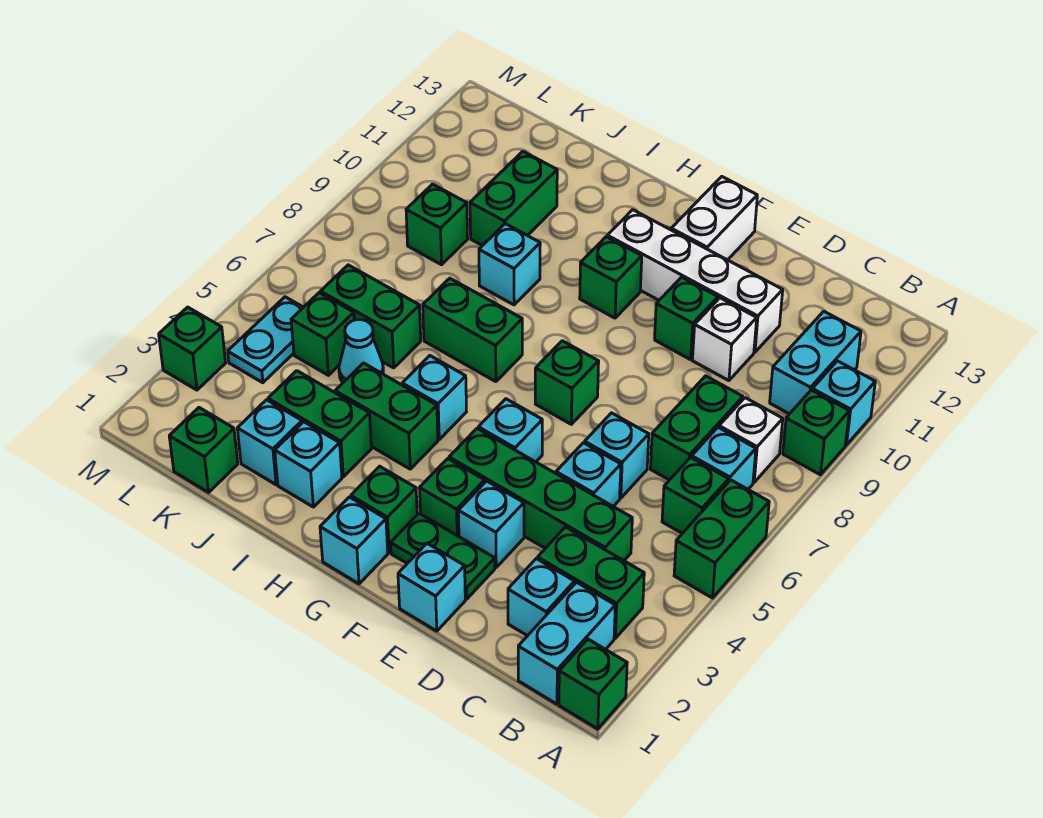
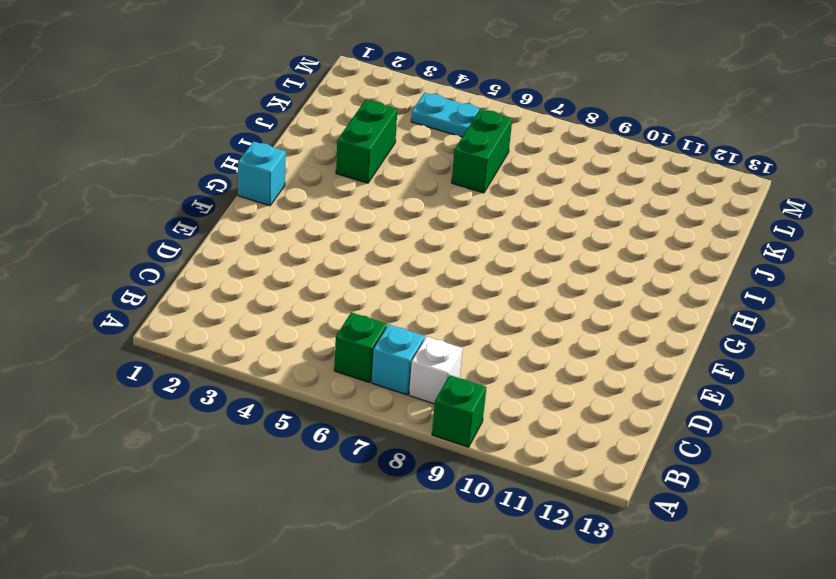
none -> green 1x1 brick [559,639,627,729]
none -> green 1x2 brick [674,480,769,598]
none -> cyan 1x1 brick [812,361,875,445]
none -> cyan 1x2 brick [518,582,615,704]

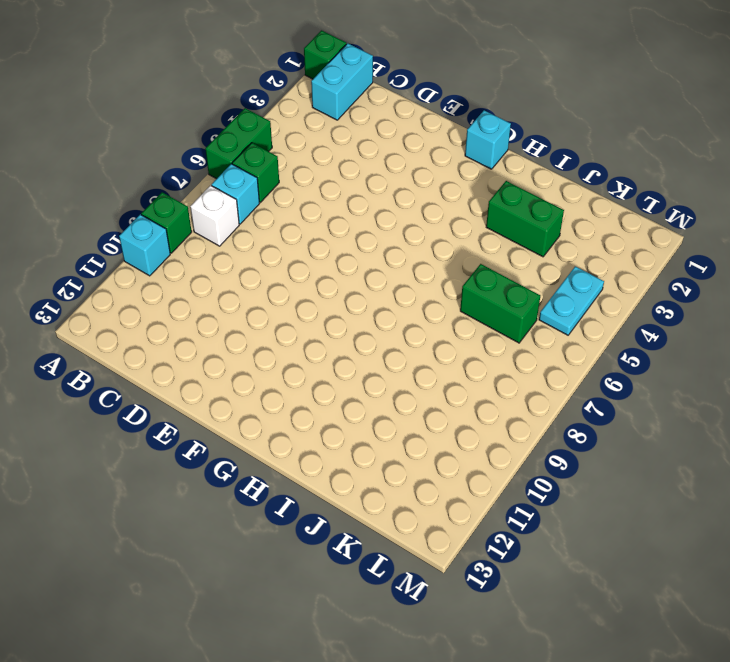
none -> green 1x2 brick [538,527,644,638]
none -> cyan 1x2 brick [770,311,861,414]
none -> cyan 1x1 brick [508,559,575,636]
none -> green 1x4 brick [449,429,632,561]

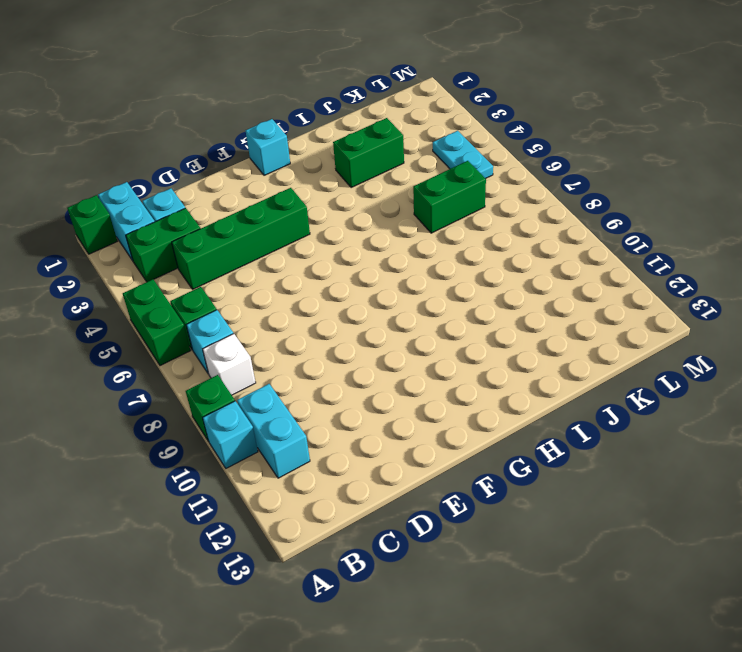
none -> green 1x2 brick [650,376,743,480]
none -> cyan 1x1 brick [556,443,621,506]
none -> cyan 1x1 brick [585,413,649,498]
none -> white 1x1 brick [692,298,757,381]

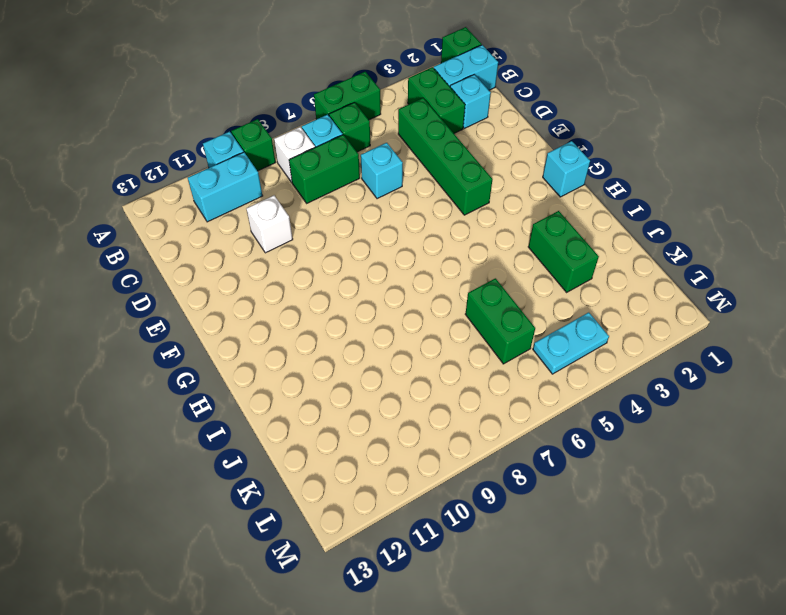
none -> cyan 1x1 brick [556,443,621,506]
none -> white 1x4 brick [607,210,783,352]
none -> cyan 1x1 brick [398,543,465,631]
none -> green 1x2 plate [391,513,495,599]

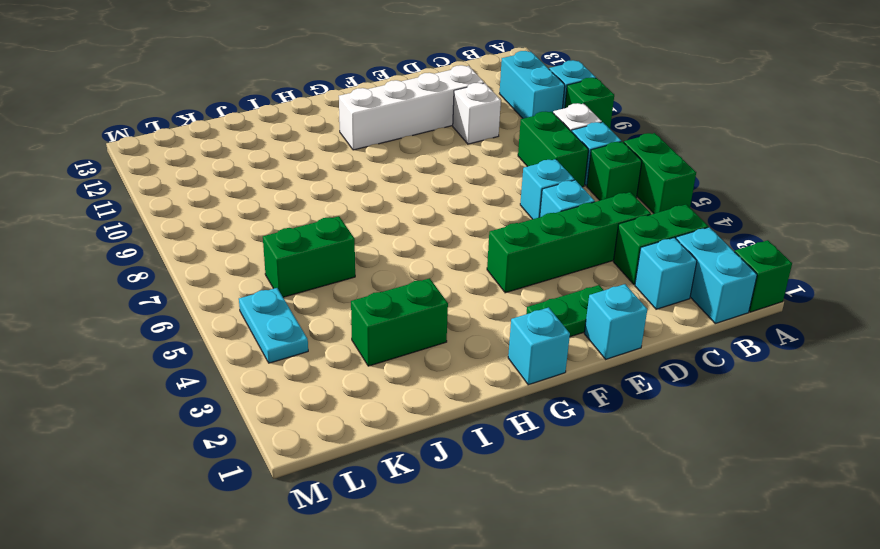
none -> cyan 1x1 brick [458,481,524,567]
none -> green 1x1 brick [655,277,718,360]
none -> green 1x1 brick [420,459,485,536]
none -> cyan 1x1 brick [478,399,542,462]

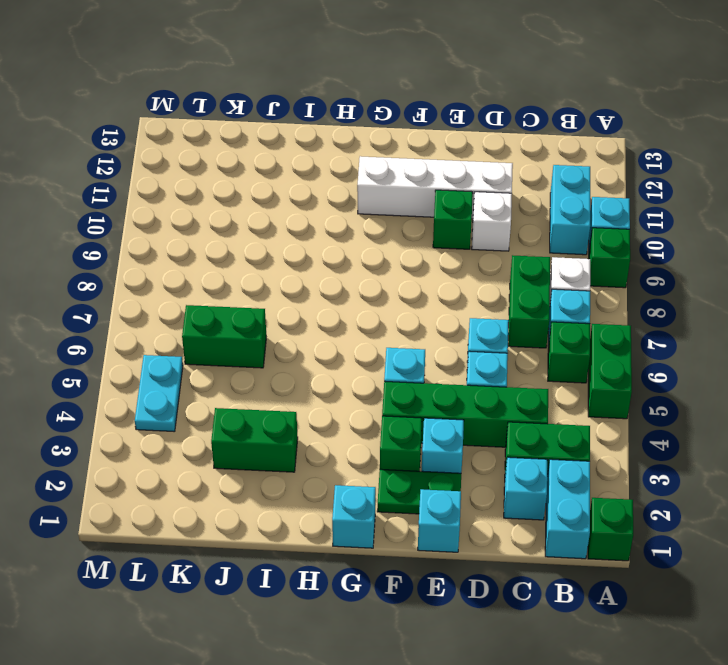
none -> green 1x1 brick [535,341,599,424]
none -> white 1x2 brick [671,177,757,260]
none -> green 1x1 brick [351,466,417,552]
none -> green 1x1 brick [580,237,642,318]

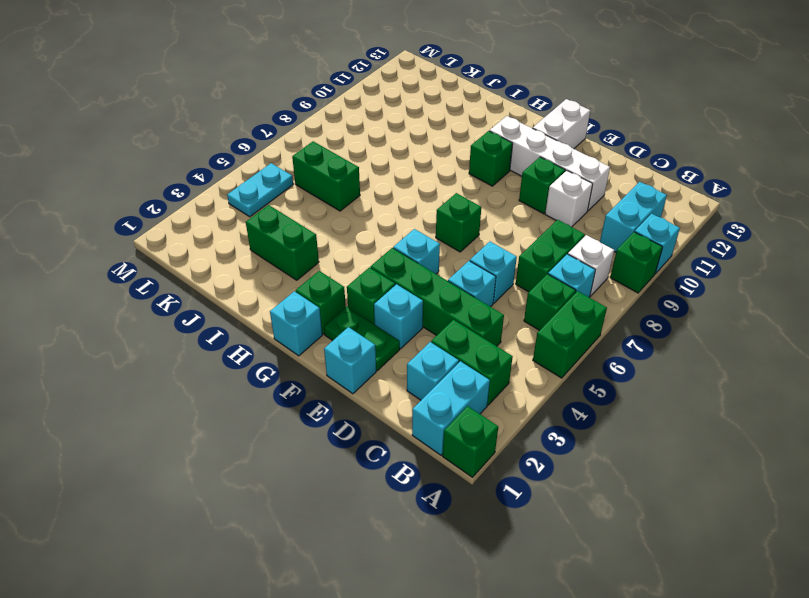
none -> green 1x2 brick [335,363,438,469]
none -> cyan 1x1 brick [402,356,466,439]
none -> green 1x2 brick [423,278,522,382]
none -> cyan 1x1 brick [275,422,342,507]

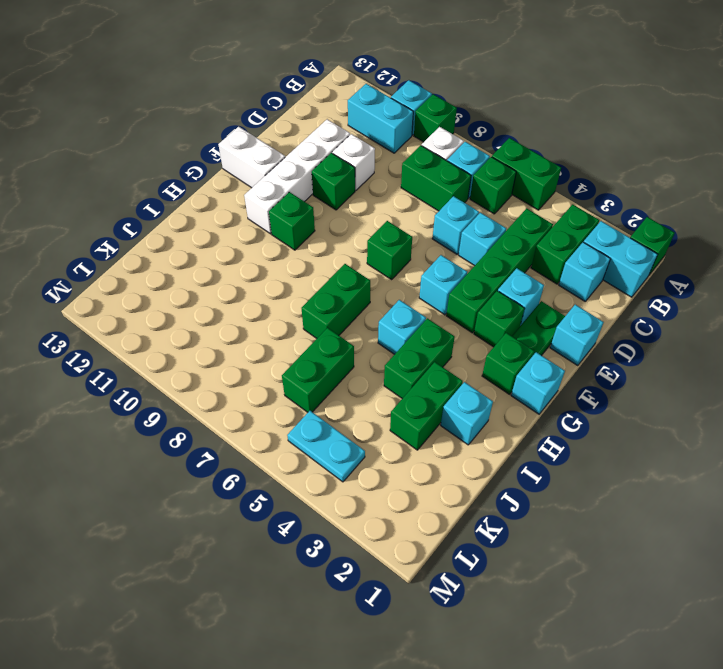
none -> cyan 1x1 brick [479,224,540,305]
none -> cyan 1x1 brick [237,400,302,485]
none -> cyan 1x1 cone [339,320,383,382]
none -> green 1x2 brick [470,151,557,246]

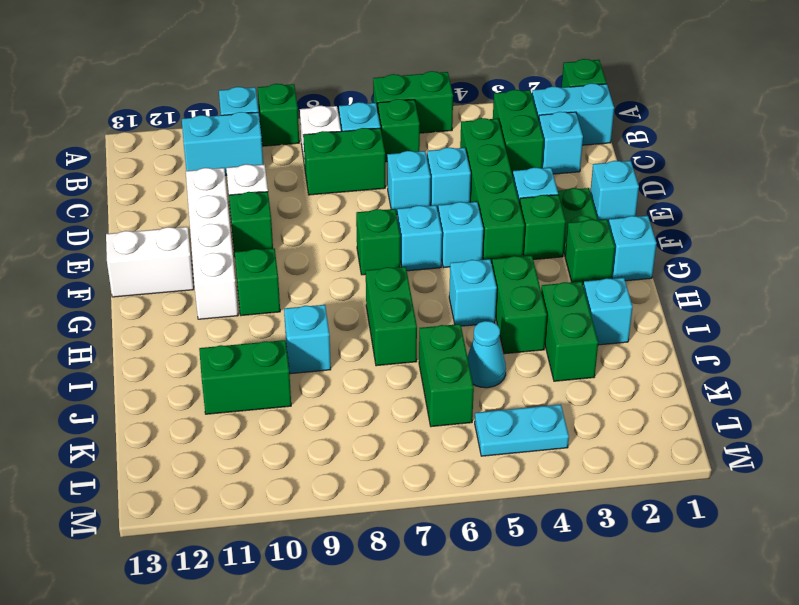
cyan 1x1 brick [397,205,442,271] -> cyan 1x1 brick moved to [237,400,302,485]
none -> green 1x1 brick [169,408,238,492]
none -> green 1x1 brick [291,293,354,375]
none -> green 1x1 brick [406,184,468,265]
none -> green 1x1 brick [159,307,226,390]

